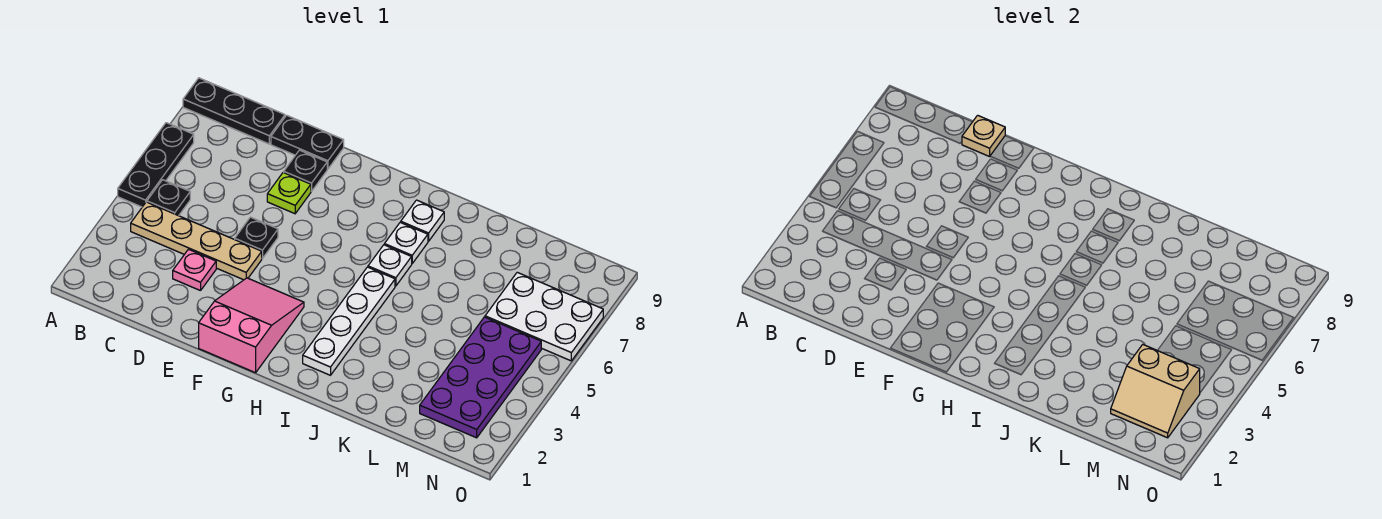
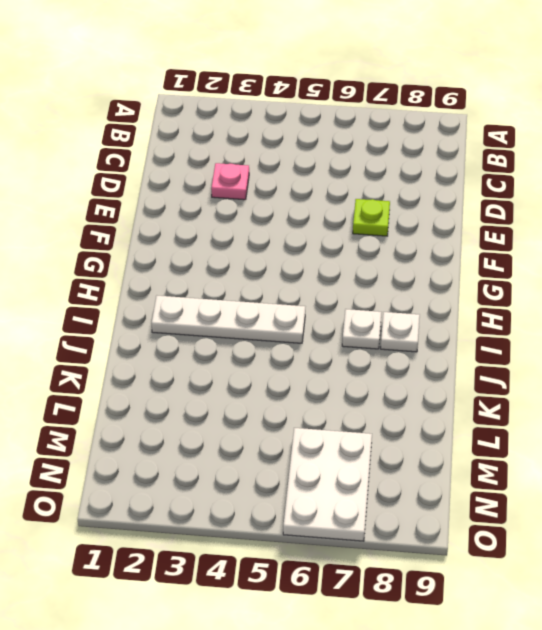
none -> black 1x3 plate [118,123,194,207]
none -> black 1x3 plate [183,78,285,144]
none -> tan 1x4 plate [131,202,262,280]

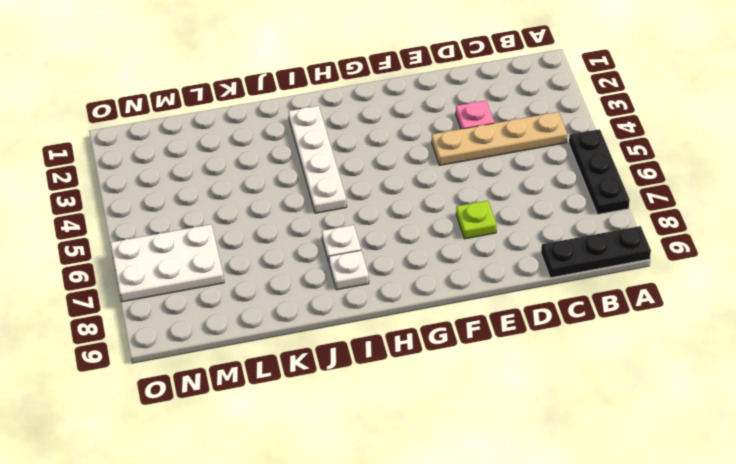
none -> black 1x1 plate [147,180,190,216]
none -> black 1x2 plate [271,115,344,169]
none -> black 1x1 plate [235,217,278,258]

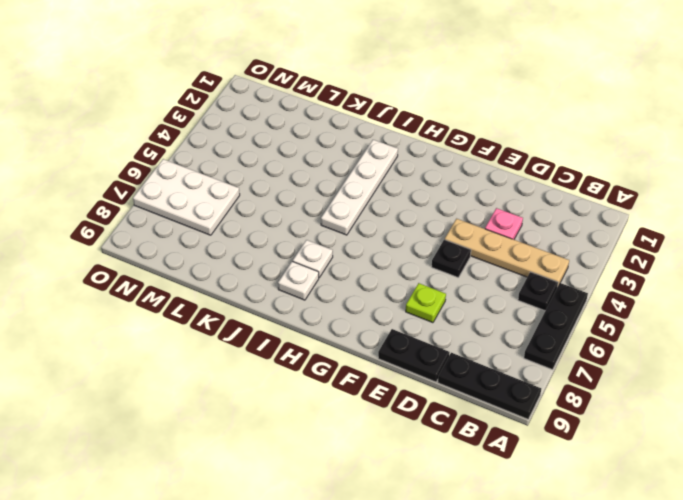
none -> black 1x1 plate [284,150,327,191]
none -> pink 2x3 slope [199,278,304,373]
none -> white 1x1 plate [368,245,412,286]

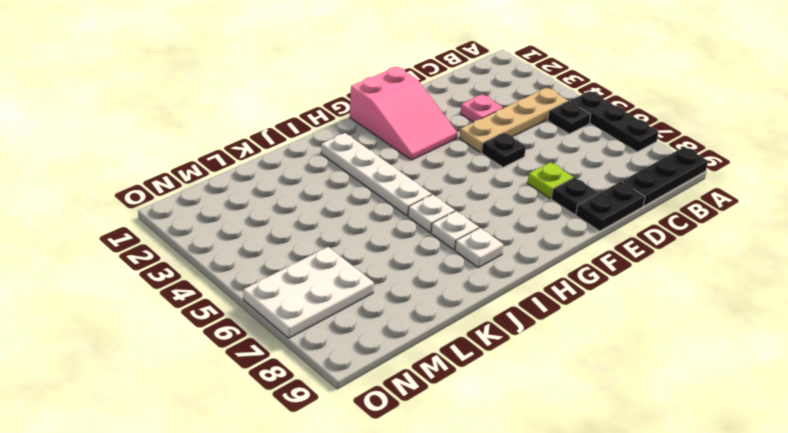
none -> purple 2x4 plate [420,317,541,438]
none -> tan 1x1 plate [962,115,1005,157]
none -> tan 2x2 slope [1111,345,1200,438]

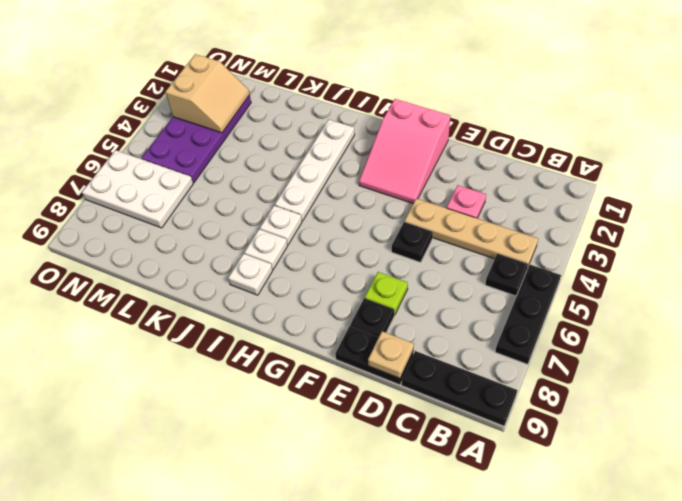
tan 2x2 slope [165,54,250,133] -> tan 2x2 slope turned to [1111,345,1200,438]

